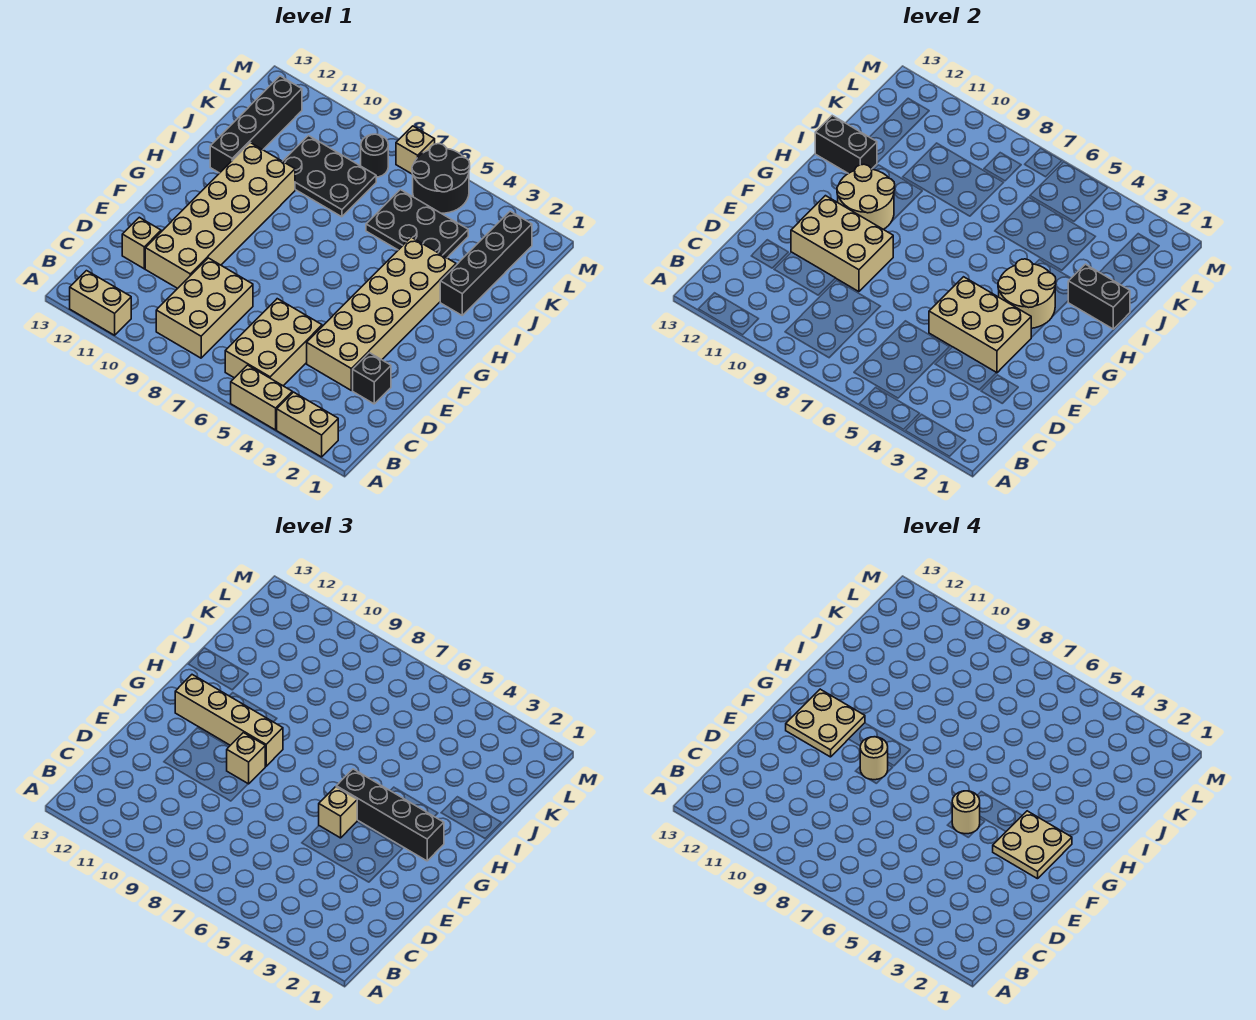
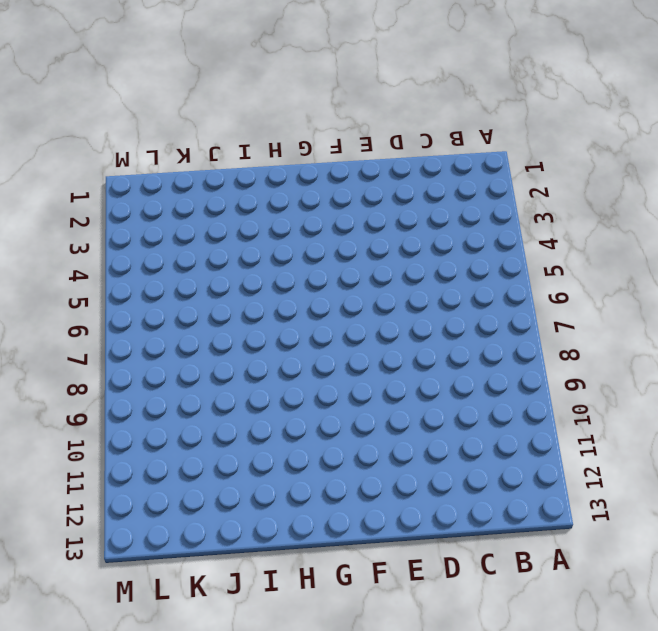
none -> tan 1x2 brick [277,392,338,457]
none -> tan 1x2 brick [231,365,292,430]
none -> tan 1x2 brick [70,271,131,335]
none -> tan 2x3 brick [225,299,322,386]

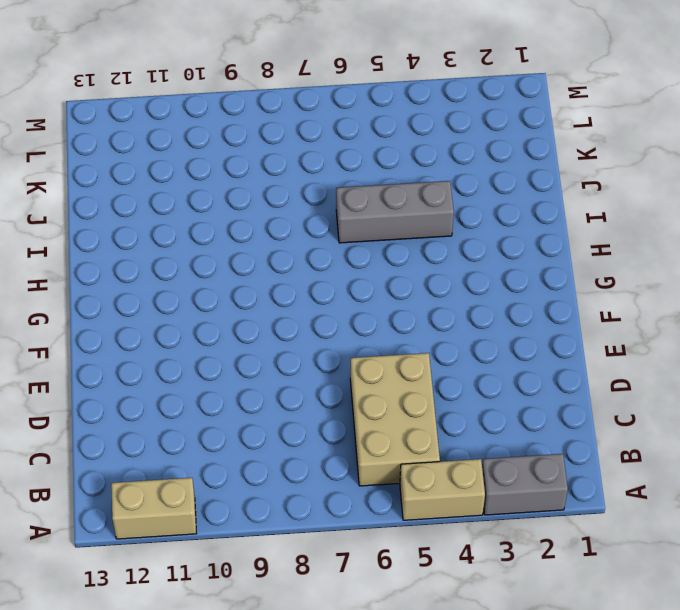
grey 1x2 brick [482,454,568,515] -> tan 1x2 brick [277,392,338,457]
grey 1x3 brick [336,181,454,243] -> tan 2x6 brick [307,237,456,390]
none -> tan 2x3 brick [156,258,253,358]
none -> black 1x1 brick [353,353,391,404]
none -> tan 2x6 brick [145,143,295,288]
none -> tan 1x1 brick [122,217,161,269]

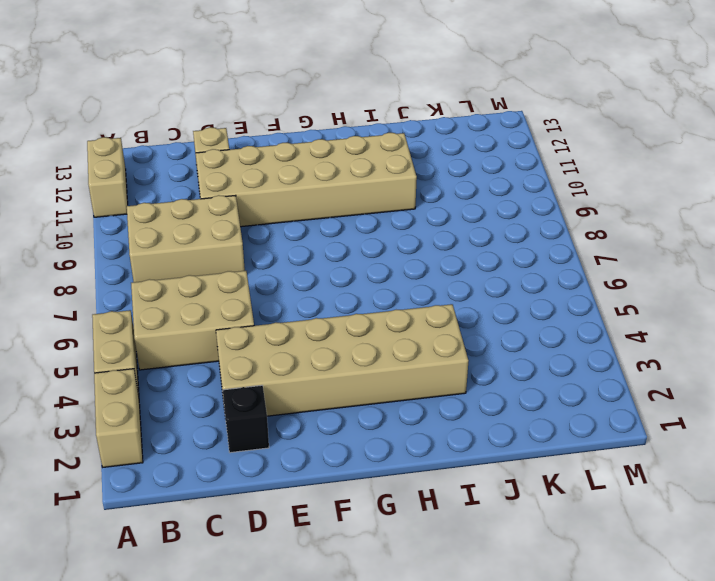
none -> black 1x4 brick [440,211,532,315]
none -> black 1x4 brick [210,76,302,173]
none -> black 2x3 plate [366,190,468,258]
none -> black 2x3 plate [283,136,376,217]

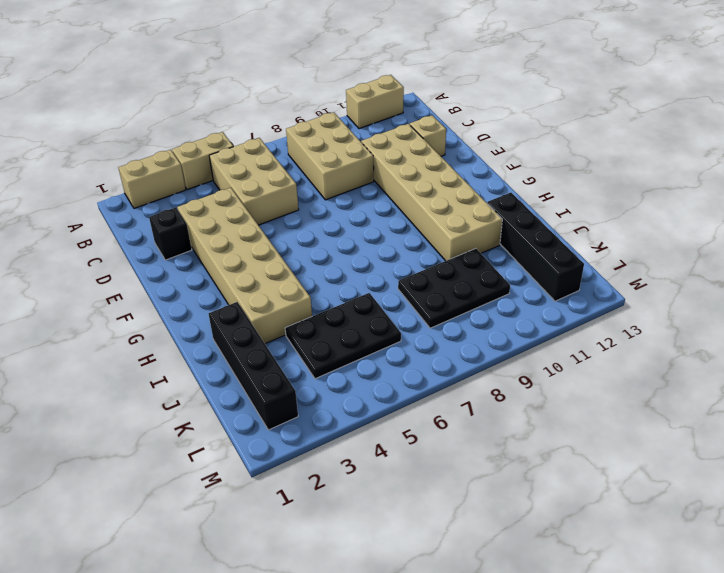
none -> black 2x2 round brick [412,144,470,213]
none -> black 1x1 round brick [361,134,388,177]
none -> tan 1x1 brick [396,126,435,174]
none -> tan 2x3 brick [929,277,1031,373]

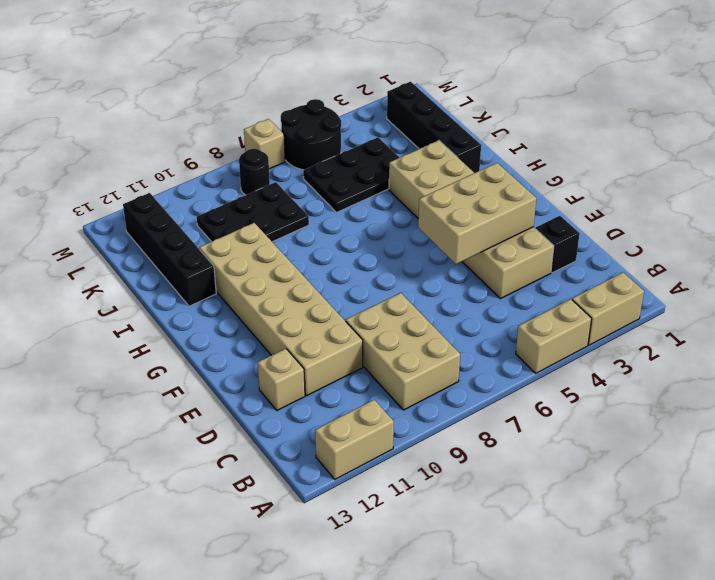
none -> tan 2x3 brick [225,299,322,386]
none -> tan 2x3 brick [791,196,893,292]
none -> tan 2x2 round brick [998,259,1056,328]
none -> tan 2x2 round brick [837,164,895,229]

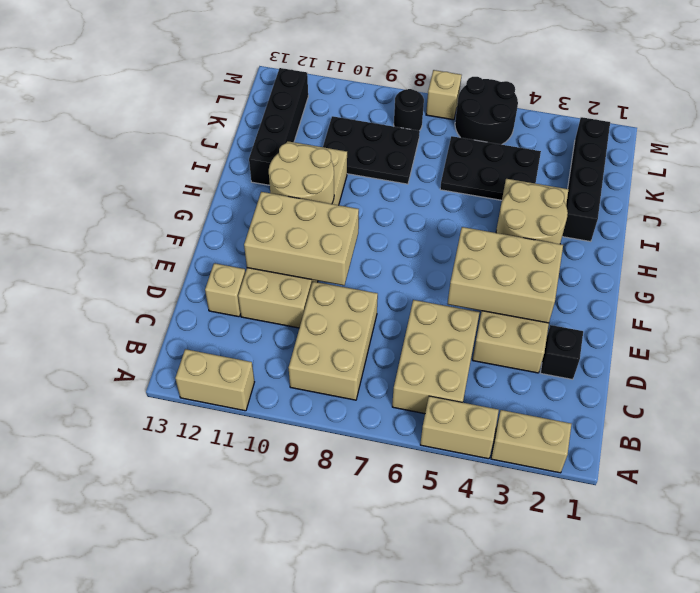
none -> black 1x2 brick [1068,264,1130,329]
none -> black 1x2 brick [815,116,877,174]
none -> tan 1x1 brick [319,787,357,838]
none -> tan 1x1 brick [227,733,265,784]

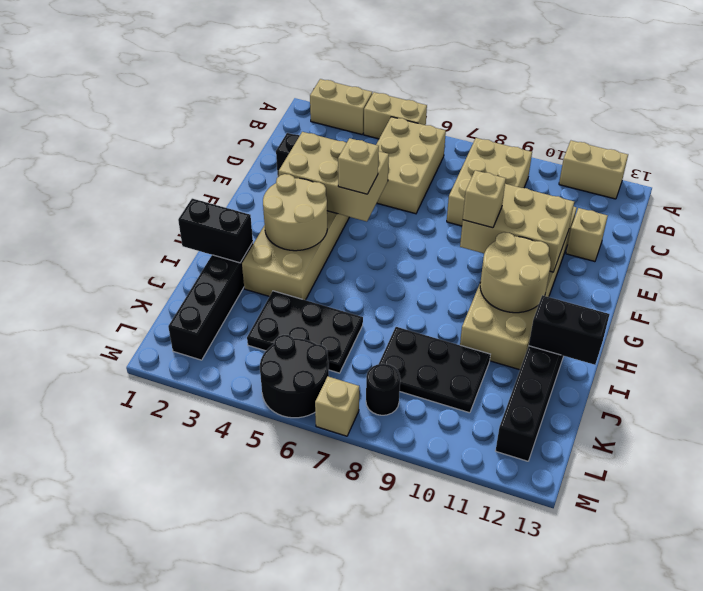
none -> black 1x4 brick [336,769,444,861]
none -> tan 1x4 brick [175,675,283,766]
none -> tan 2x2 plate [993,811,1072,879]
none -> tan 1x1 round brick [952,791,980,834]

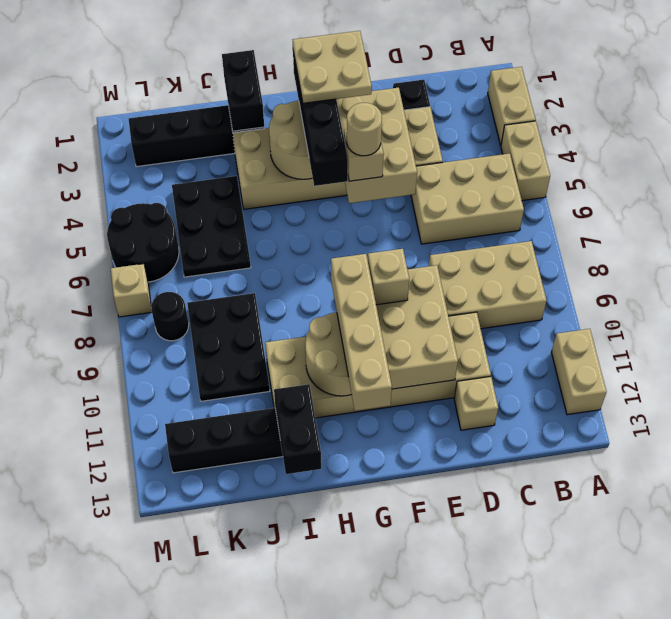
none -> tan 1x1 round brick [860,737,888,780]
none -> tan 2x2 plate [786,689,865,757]

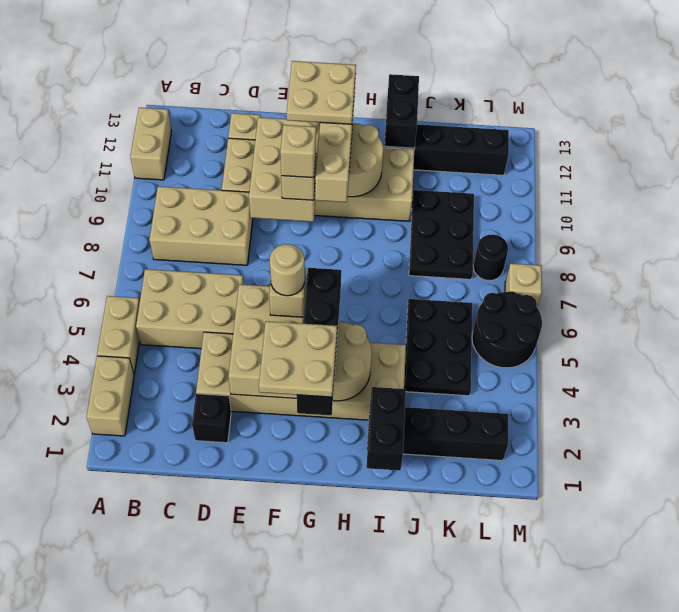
tan 1x1 brick [280,125,316,178] -> tan 1x1 round brick [860,737,888,780]

